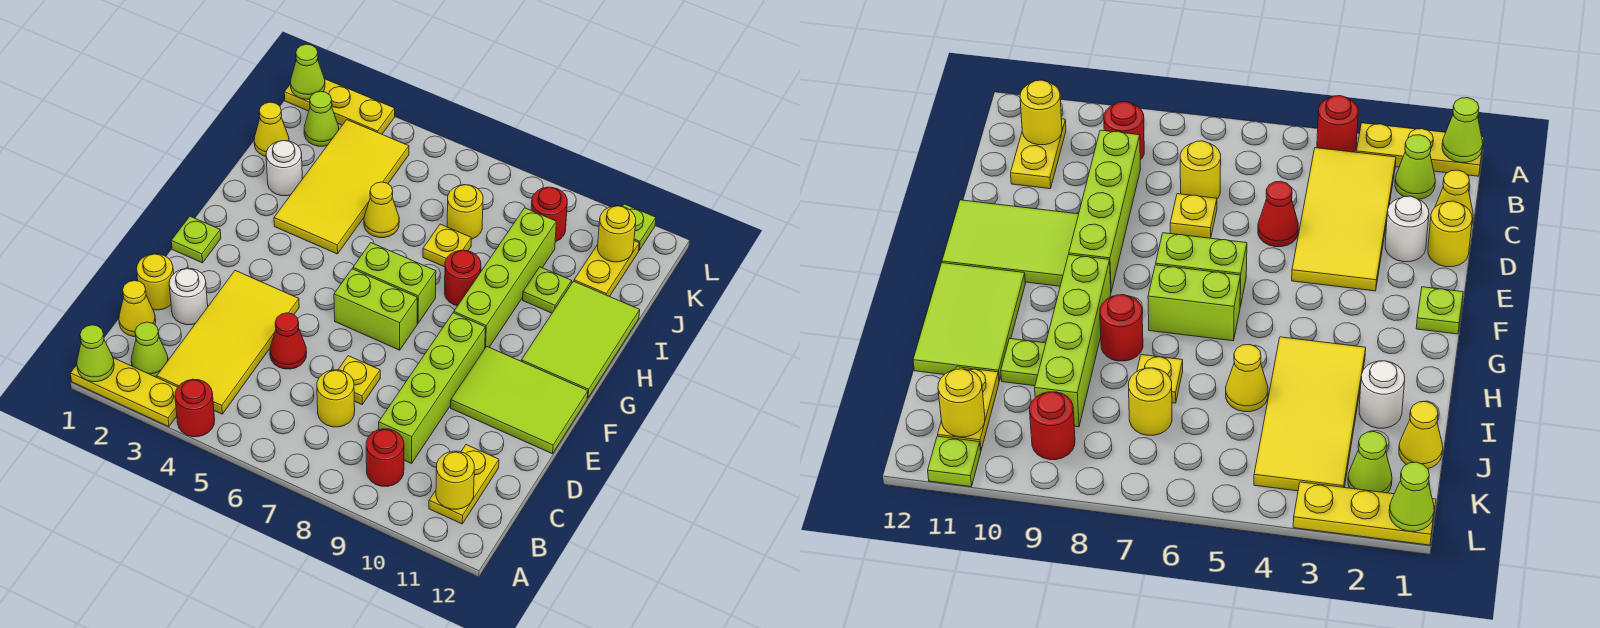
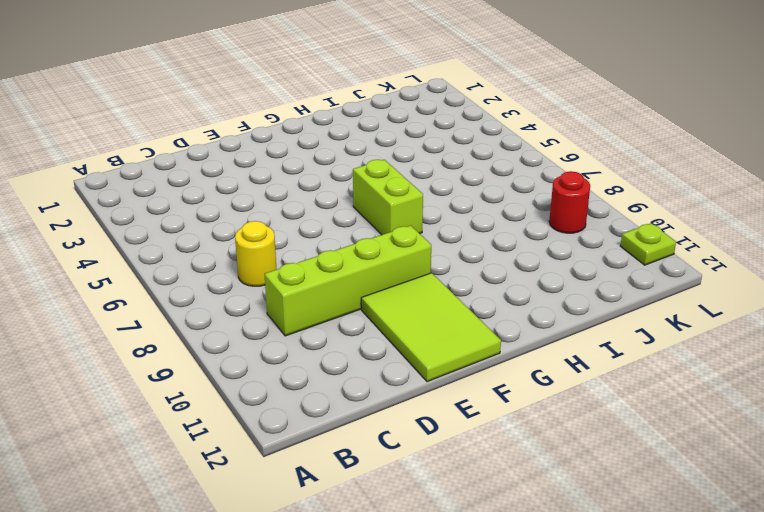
none -> yellow 1x3 plate [70,358,178,427]
none -> red 1x1 round brick [175,379,215,437]
none -> lime 1x1 cone [131,322,168,377]
none -> yellow 2x4 tile [157,271,299,414]

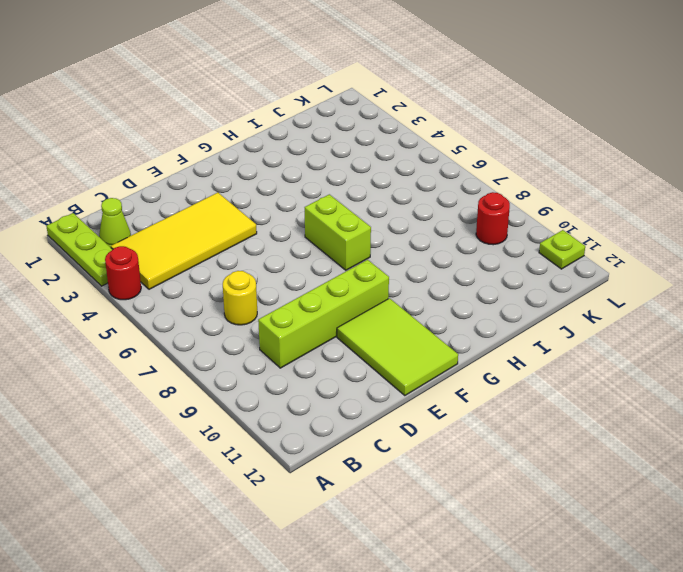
lime 1x3 plate [46,213,113,286] -> yellow 1x3 plate [70,358,178,427]
none -> red 1x1 round brick [366,429,404,486]
none -> yellow 1x2 plate [429,445,499,524]
none -> yellow 1x1 cone [119,281,156,337]
none -> yellow 1x1 round brick [137,254,174,310]

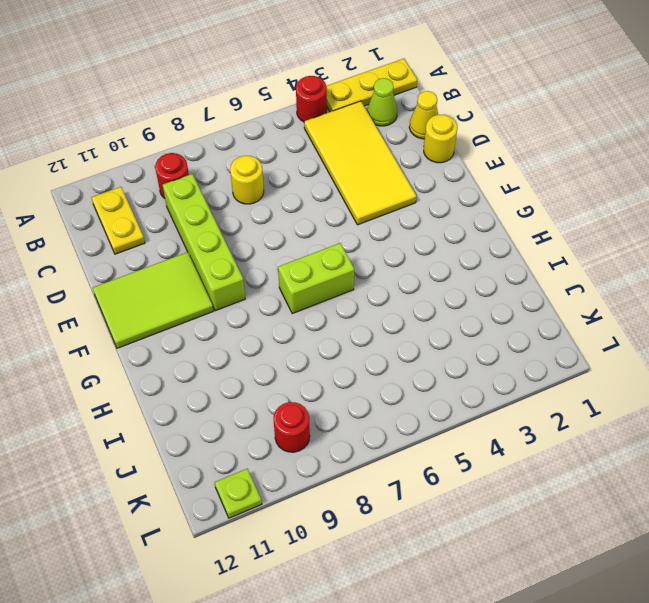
none -> white 1x1 round brick [169,268,208,325]
none -> red 1x1 cone [270,313,307,369]
none -> yellow 1x1 plate [338,356,380,404]
none -> lime 1x1 plate [171,216,221,263]

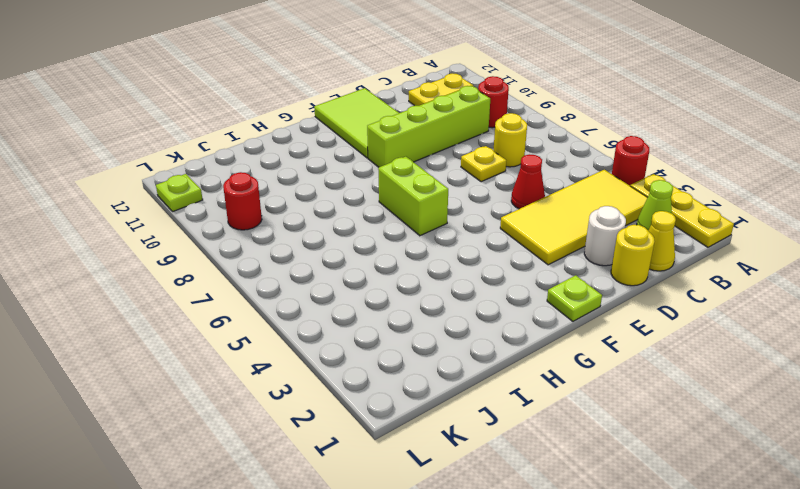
none -> lime 1x2 brick [334,269,417,350]
none -> lime 1x4 brick [454,208,556,348]
none -> lime 2x3 tile [521,281,640,398]
none -> yellow 2x4 tile [274,120,409,254]

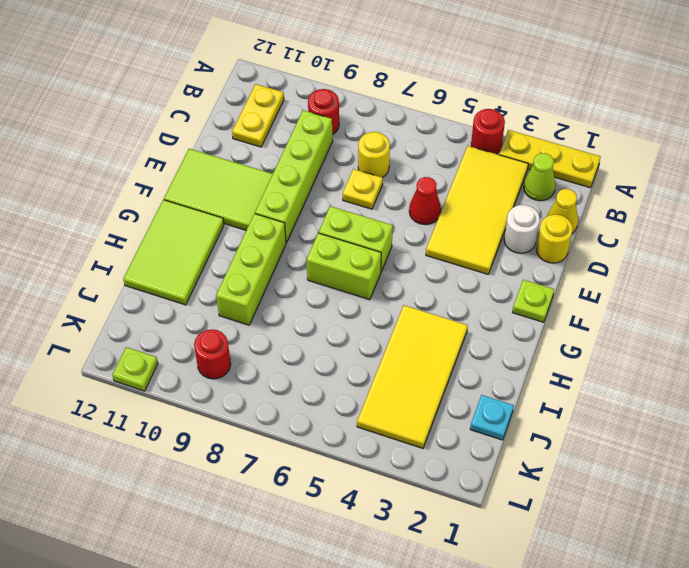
lime 1x3 brick [216,214,286,325] -> lime 1x4 brick [454,208,556,348]
cyan 1x1 plate [470,395,514,440] -> yellow 1x1 cone [254,102,289,156]
none -> red 1x1 round brick [445,250,481,306]
none -> white 1x1 round brick [266,141,302,196]
none -> yellow 1x1 cone [364,182,399,238]
none -> yellow 1x1 plate [423,224,471,267]

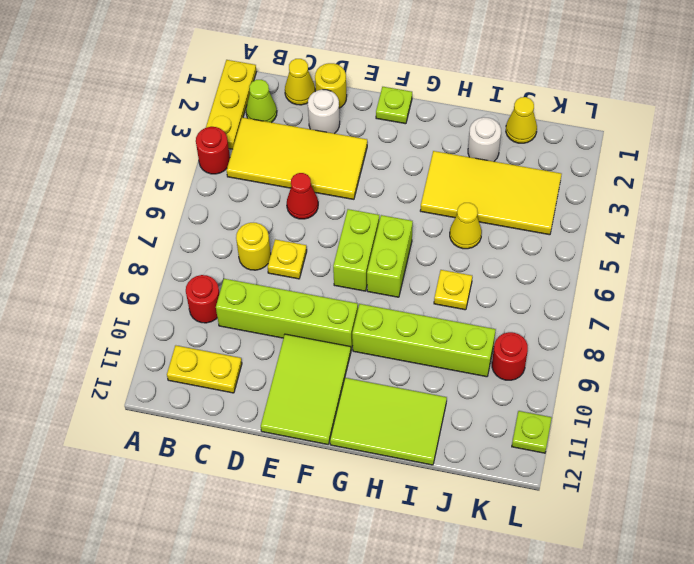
none -> red 1x1 round brick [445,250,481,306]
none -> lime 1x1 plate [523,267,572,313]
none -> yellow 1x1 round brick [447,185,483,239]
none -> yellow 1x2 plate [574,241,639,297]

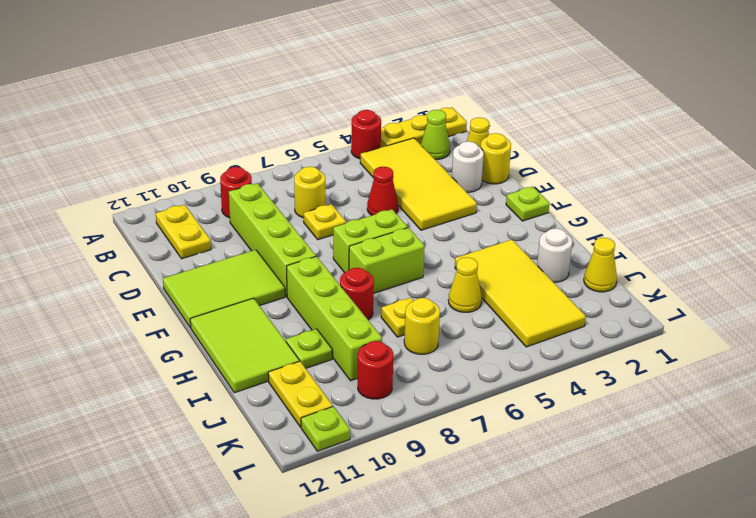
none -> lime 1x1 cone [304,91,339,146]
none -> yellow 1x3 plate [284,79,395,134]
none -> lime 1x1 cone [77,325,114,382]
none -> yellow 1x1 round brick [436,451,474,509]

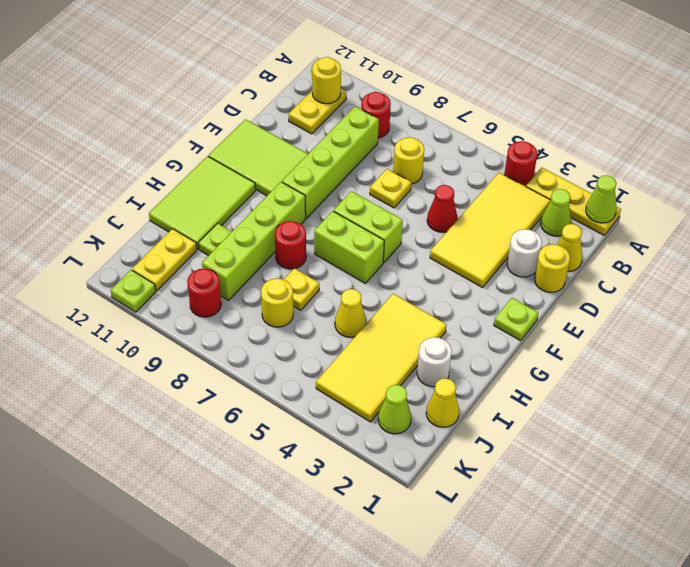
none -> yellow 1x3 plate [284,79,395,134]
none -> yellow 1x1 round brick [598,206,636,262]
none -> lime 1x1 cone [291,44,325,99]

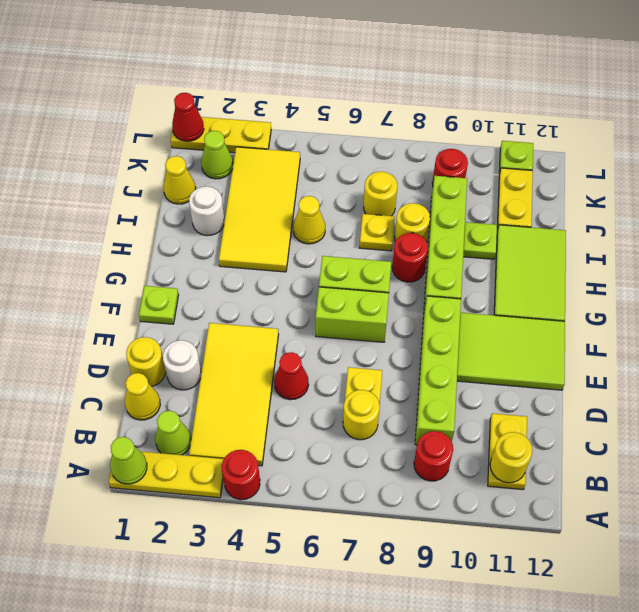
yellow 1x1 round brick [395,203,430,242] -> yellow 1x1 round brick moved to [598,206,636,262]
red 1x1 cone [172,93,204,141] -> lime 1x1 cone [291,44,325,99]

